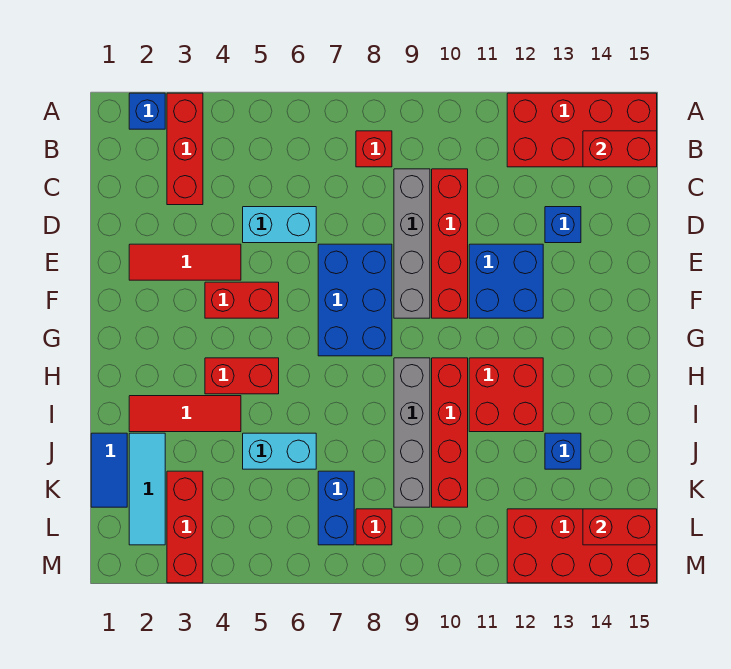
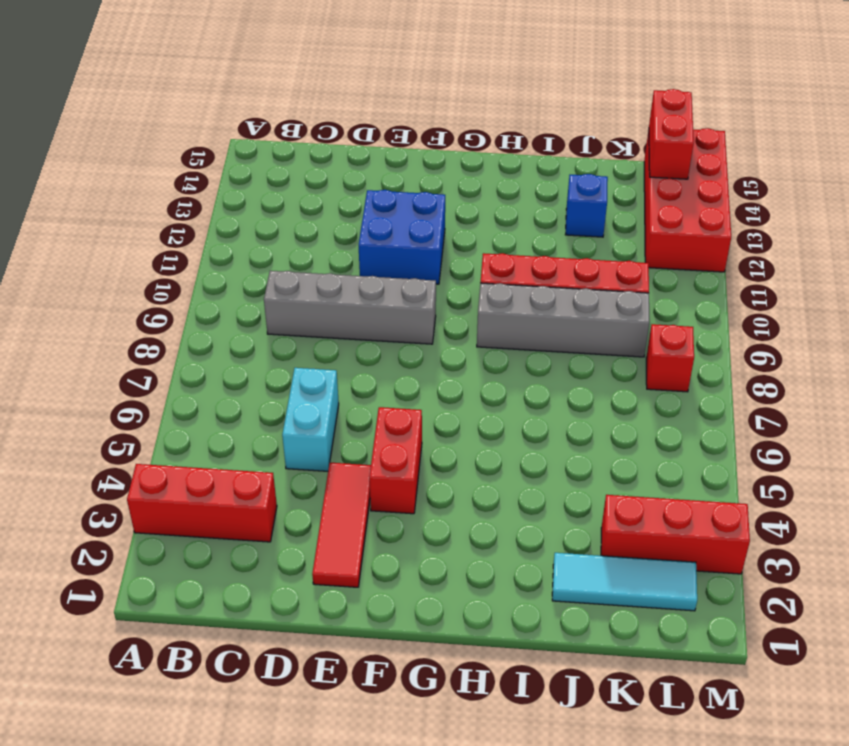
none -> blue 1x1 brick [129,93,165,129]
none -> red 2x4 brick [507,93,657,167]
none -> red 1x1 brick [356,131,392,167]

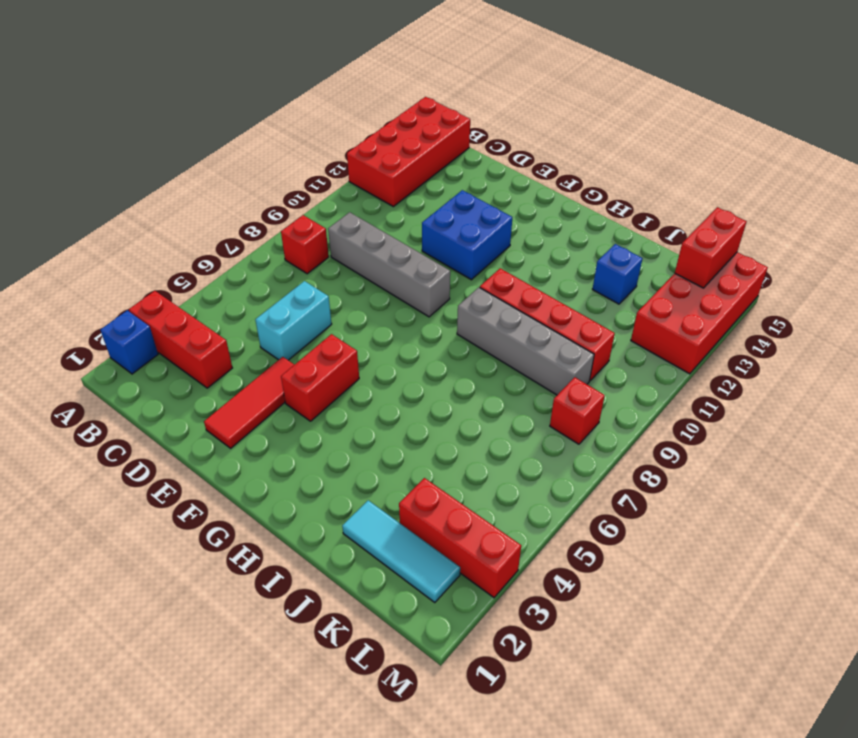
none -> red 1x4 brick [432,169,468,318]
none -> blue 1x1 brick [545,207,581,243]
none -> blue 2x3 brick [318,244,392,356]

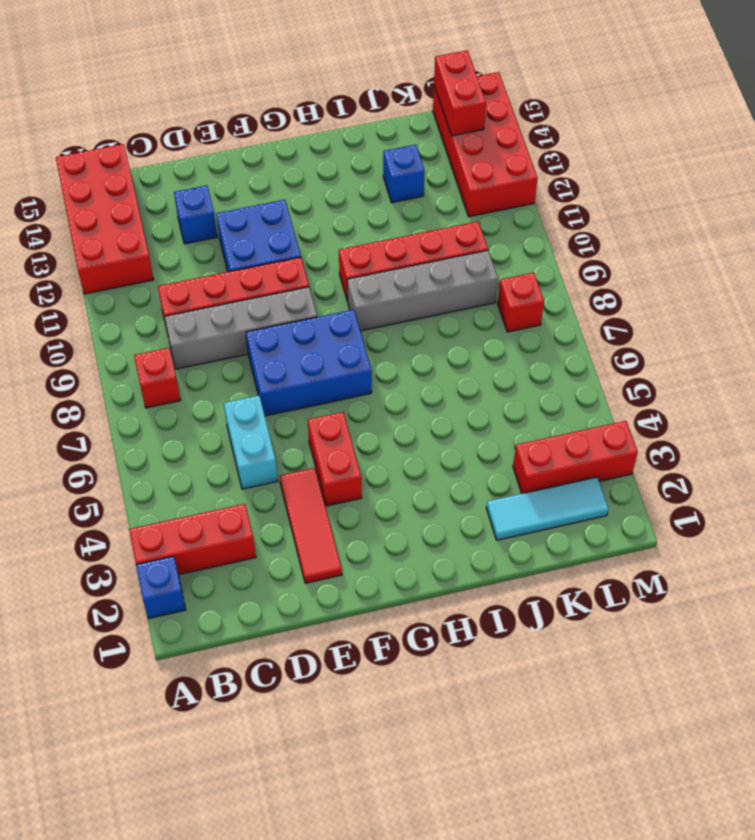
none -> red 1x2 brick [205,358,279,394]
none -> red 2x2 brick [469,358,543,432]
none -> red 1x3 tile [129,396,241,432]

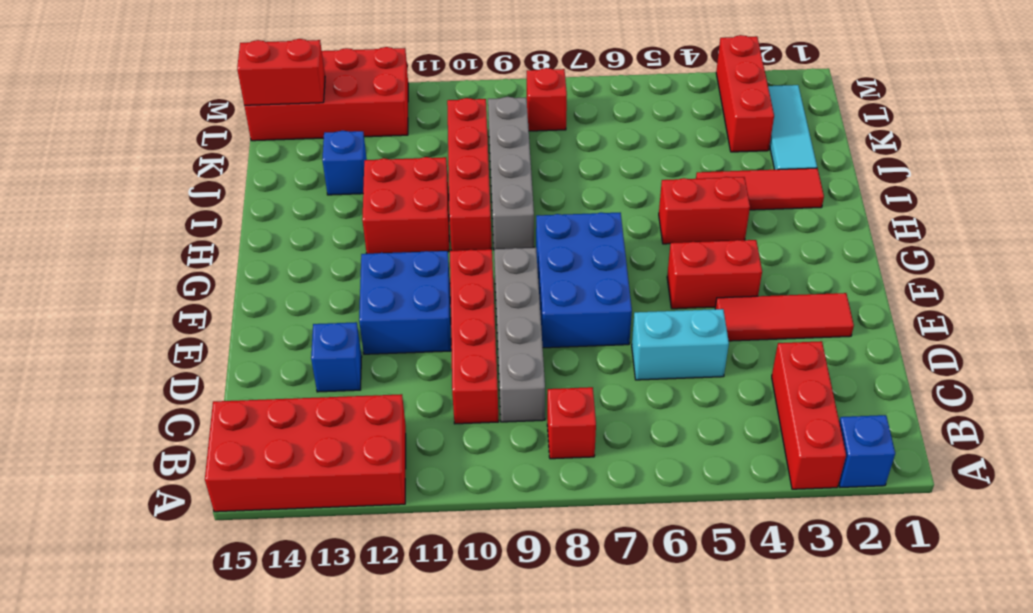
none -> blue 1x2 tile [91,433,127,507]
none -> cyan 1x2 brick [243,433,316,469]
none -> blue 1x2 brick [318,471,354,545]

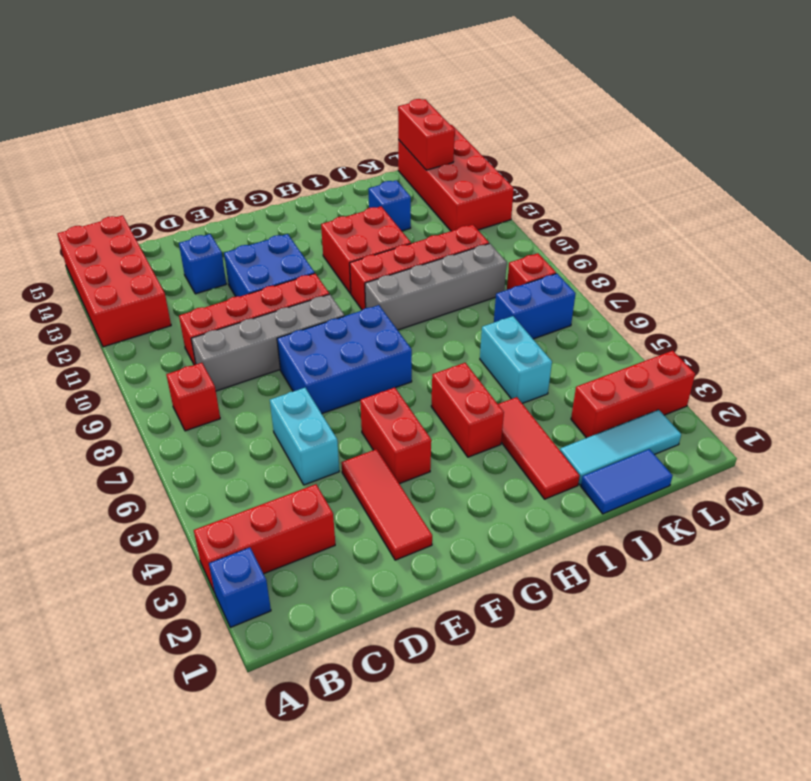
none -> red 1x2 brick [583,131,657,167]

